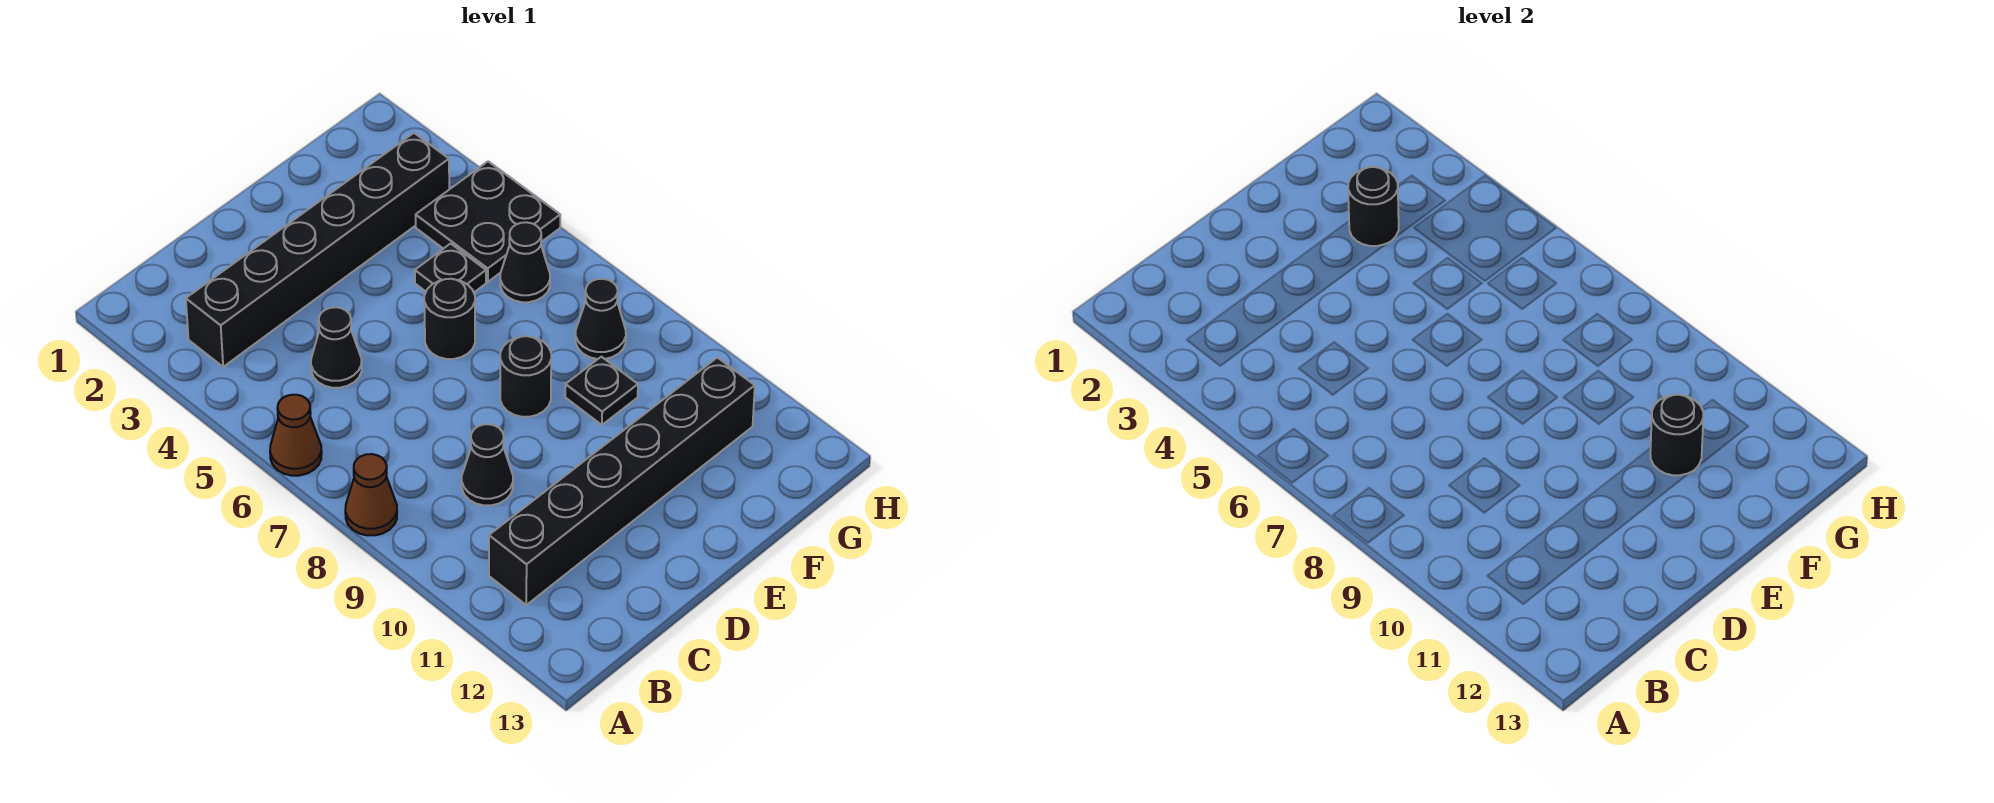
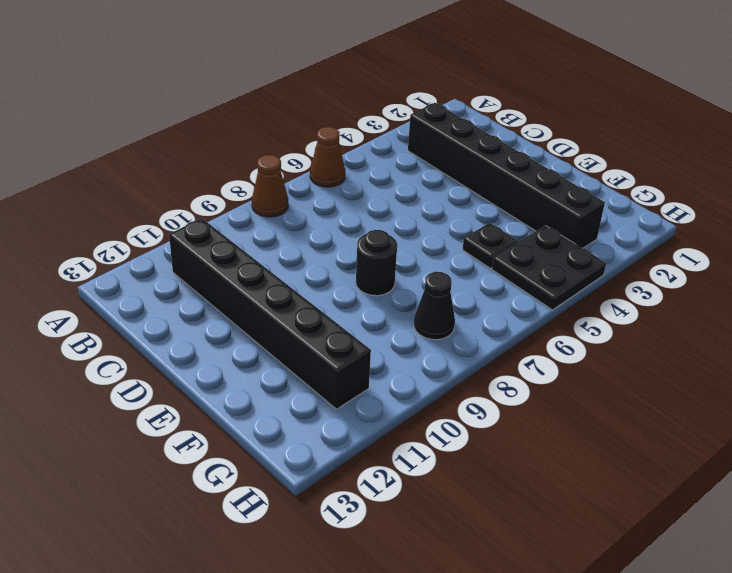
none -> black 1x1 cone [311,307,362,388]
none -> black 1x1 cone [462,424,513,505]
none -> black 1x1 round brick [424,279,475,359]

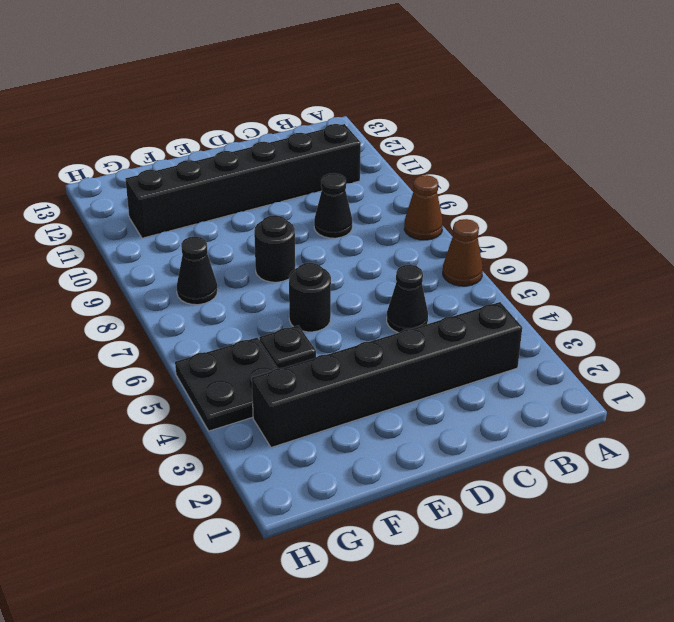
none -> black 1x1 plate [565,357,638,425]
none -> black 1x1 cone [500,222,550,302]
none -> black 1x1 round brick [1348,167,1399,246]

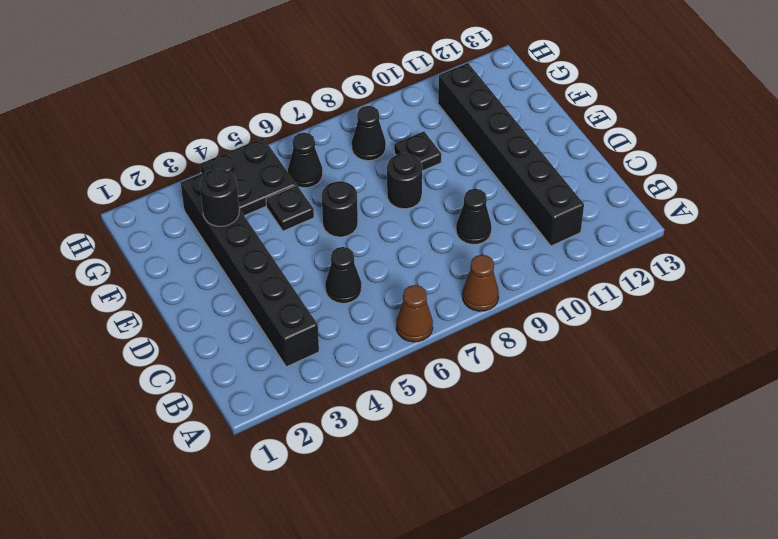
none -> black 1x1 round brick [1650,395,1703,475]

